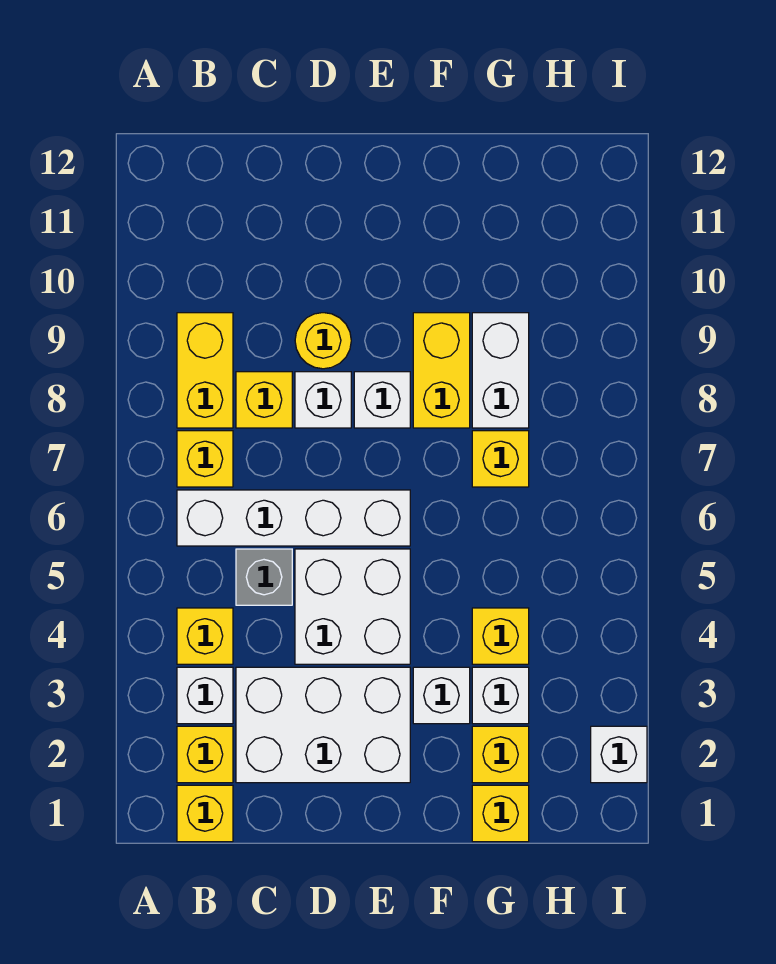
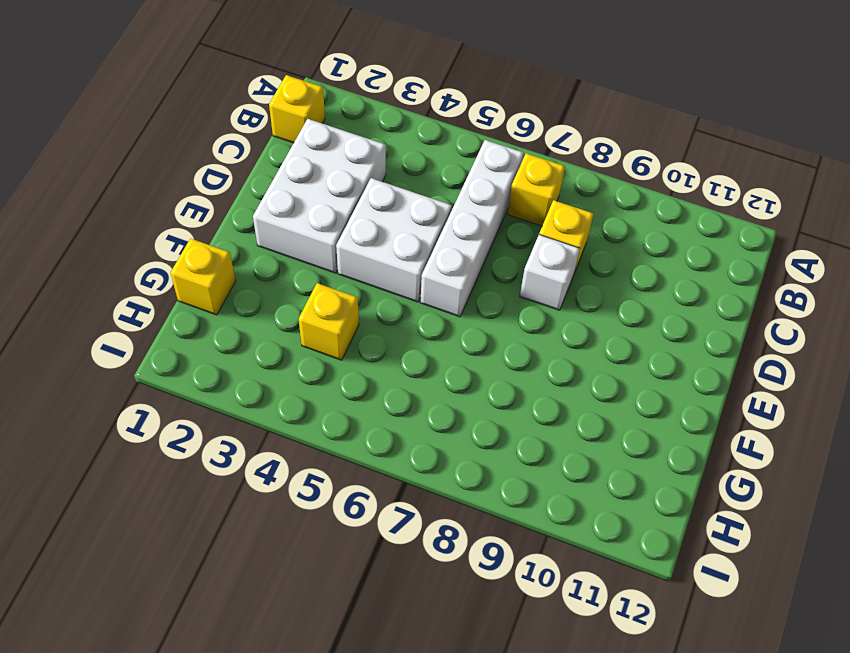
none -> yellow 1x1 brick [177,726,233,783]
none -> white 1x1 brick [177,667,233,724]
none -> yellow 1x1 brick [177,608,233,664]

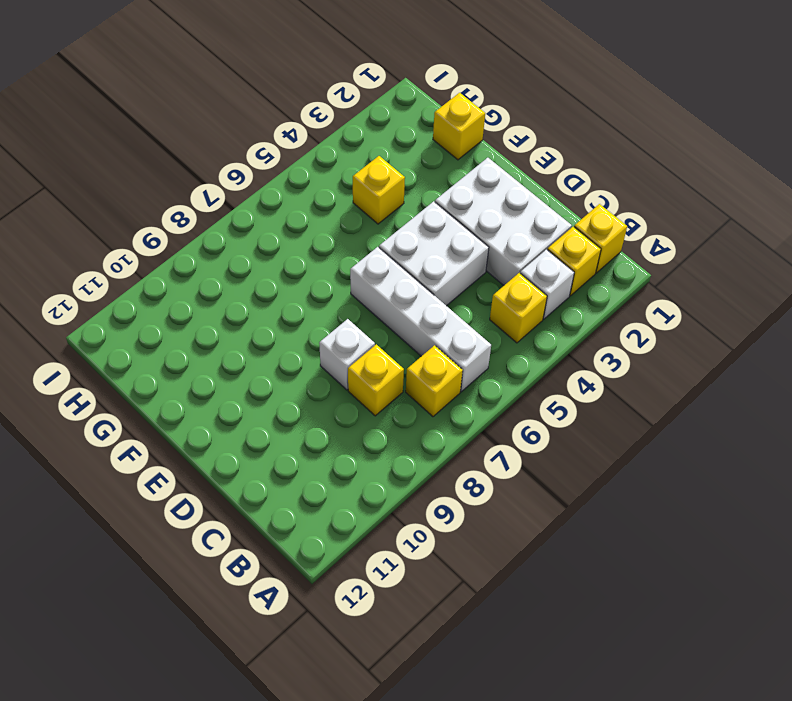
none -> yellow 1x2 brick [177,313,233,428]
none -> grey 1x1 brick [236,549,292,605]
none -> yellow 1x1 round brick [295,313,351,369]

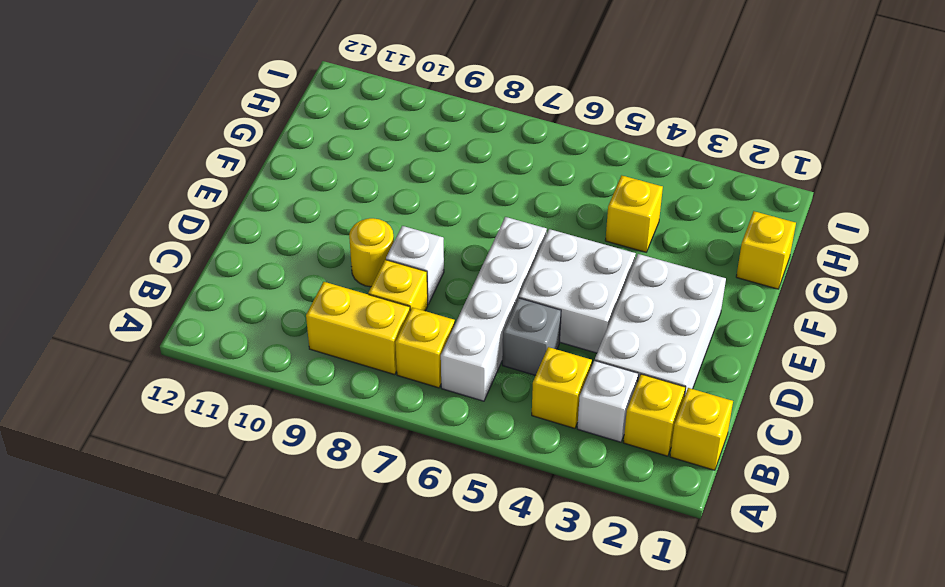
none -> white 1x1 brick [354,372,410,428]
none -> white 1x1 brick [413,667,470,724]
none -> yellow 1x2 brick [413,313,470,428]

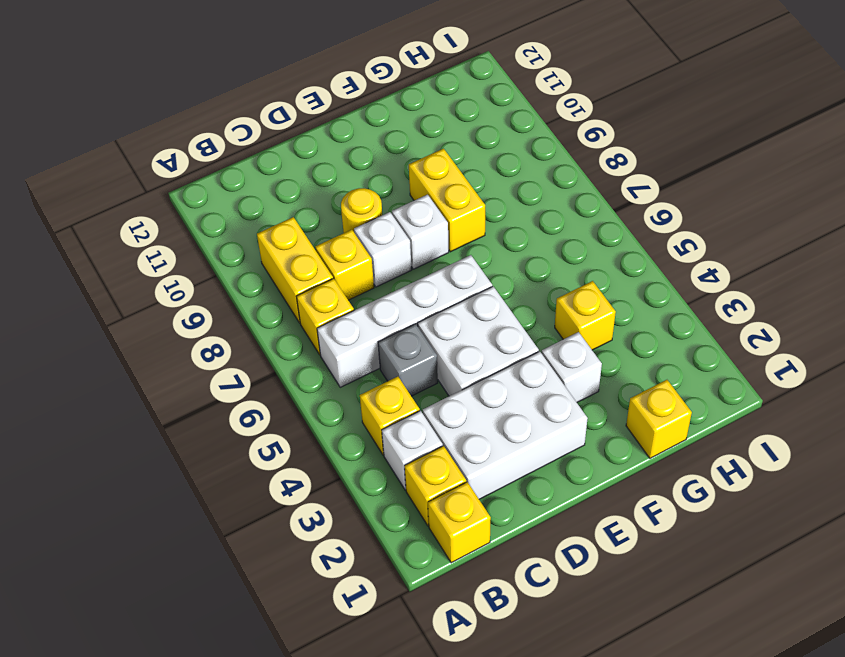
none -> yellow 1x1 brick [472,726,529,783]
none -> white 1x1 brick [472,667,529,724]
none -> yellow 1x1 brick [472,431,529,487]

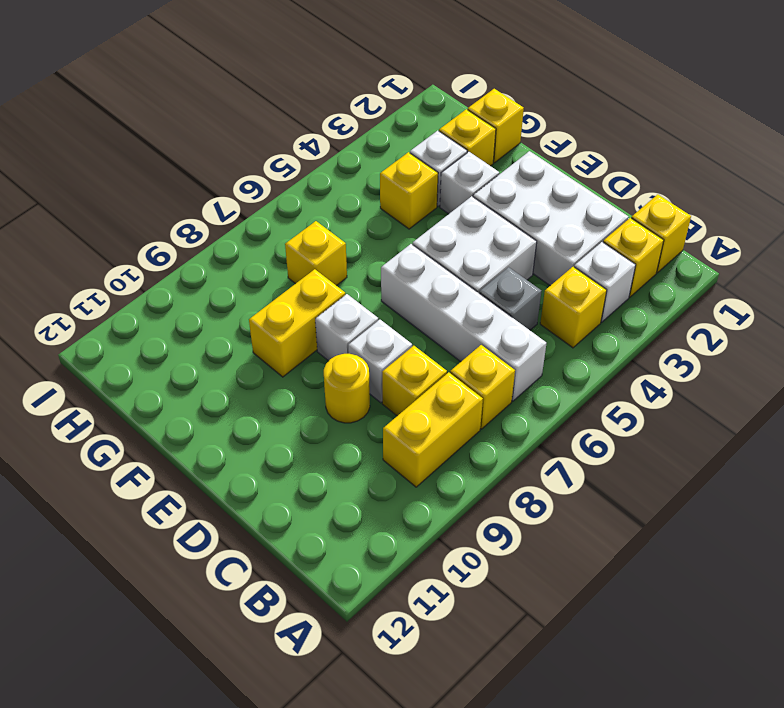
none -> white 1x2 brick [472,313,529,428]
none -> white 1x1 brick [591,726,647,783]

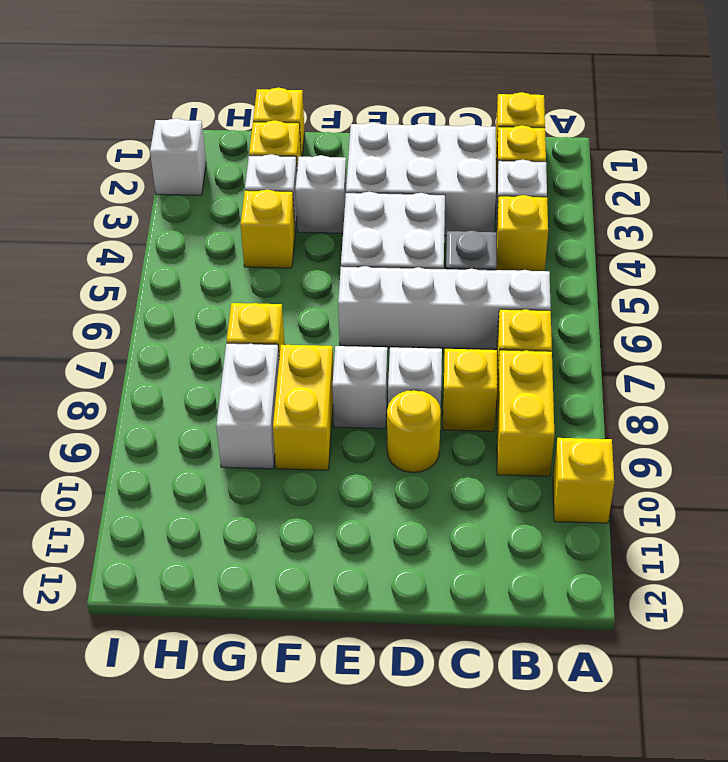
yellow 1x1 brick [553,438,614,523] -> none

